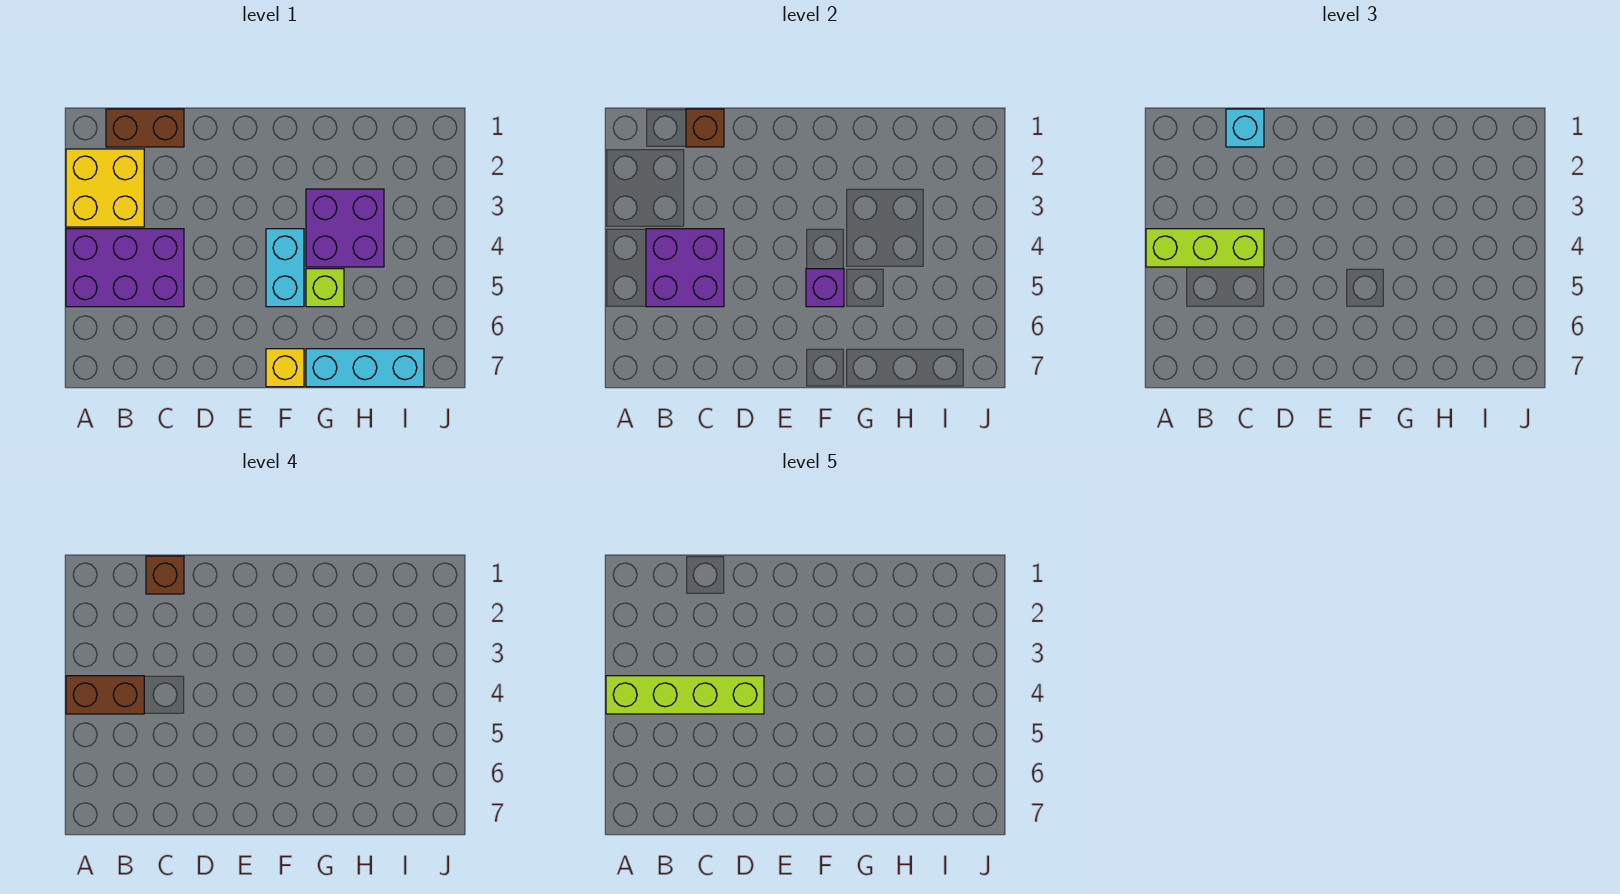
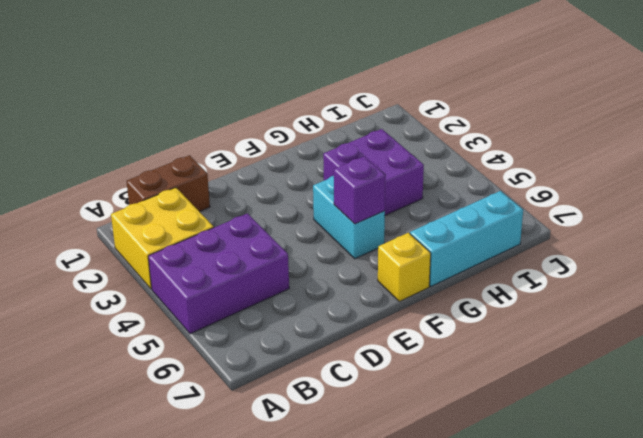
none -> lime 1x1 brick [306,269,344,307]
none -> purple 2x2 brick [646,229,724,307]
none -> brown 1x1 brick [686,109,724,147]

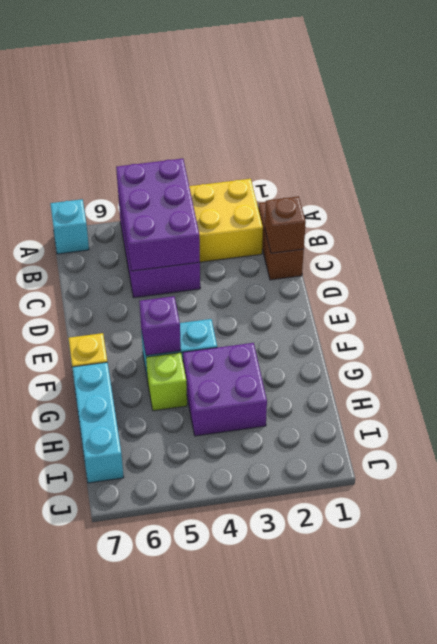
purple 2x3 brick [116,159,200,271] -> purple 2x2 brick [646,229,724,307]
cyan 1x1 brick [50,199,89,254] -> cyan 1x1 brick moved to [1226,109,1264,147]
none -> lime 1x3 brick [1146,229,1264,267]
none -> brown 1x2 brick [66,676,144,714]
none -> brown 1x1 brick [146,556,184,594]

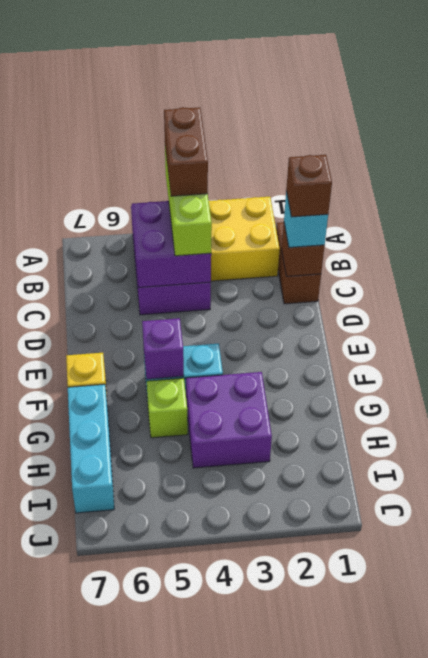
none -> lime 1x4 brick [606,676,764,714]

